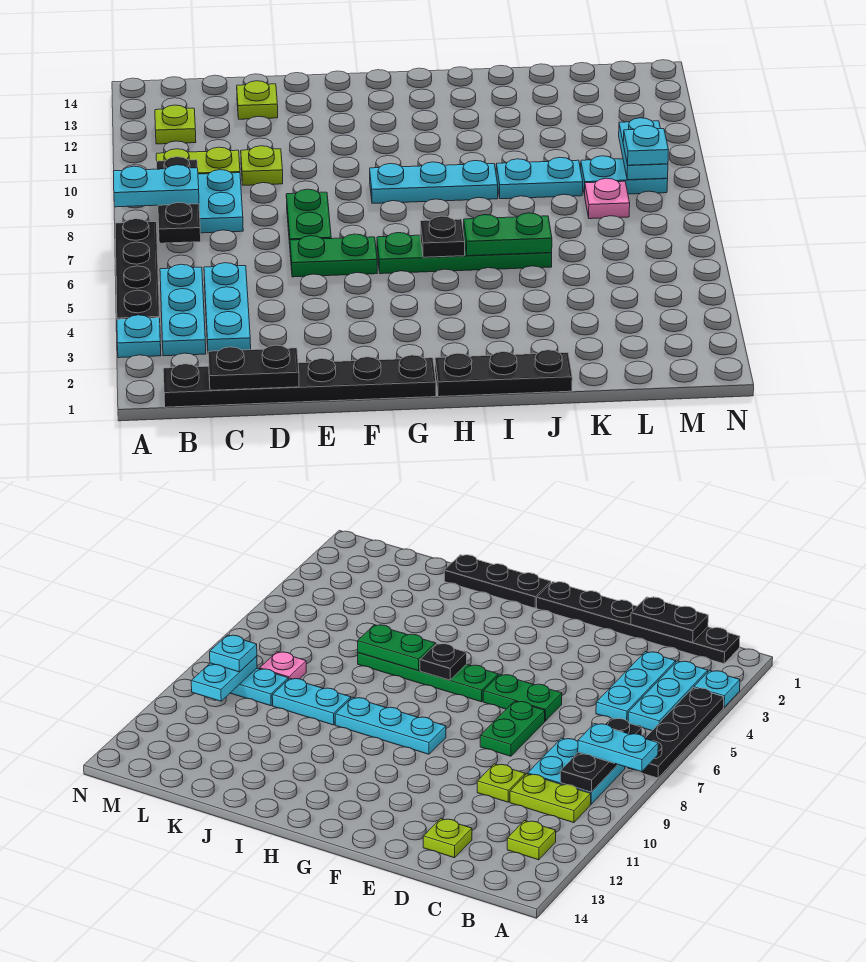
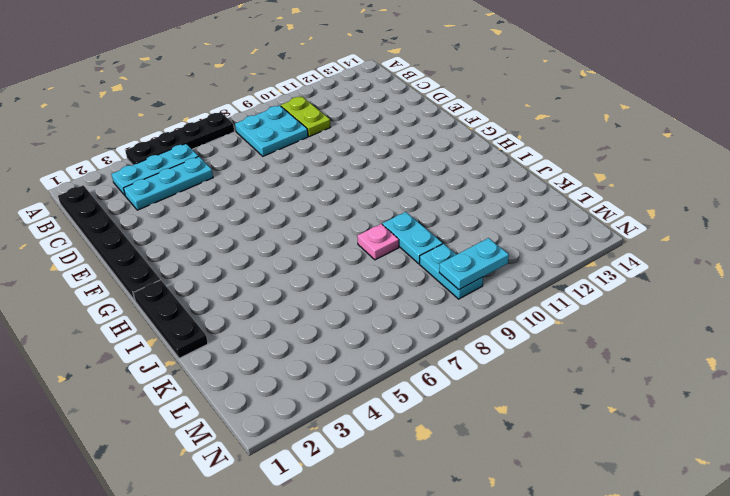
pink 1x1 plate [357,224,399,260] -> pink 1x1 plate moved to [585,178,630,219]
none -> cyan 1x1 plate [117,315,161,358]
none -> lime 1x1 plate [155,105,196,144]
none -> lime 1x1 plate [241,146,283,185]

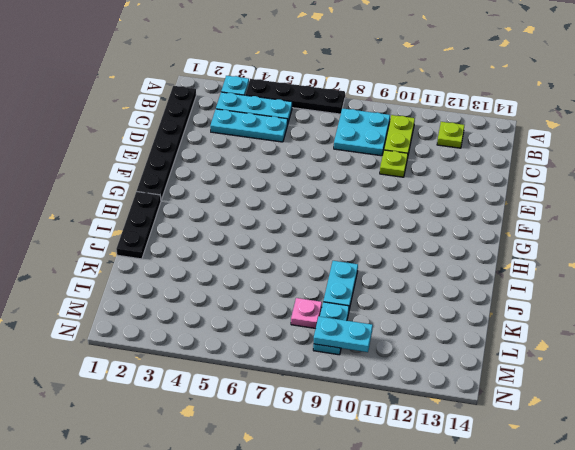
none -> lime 1x1 plate [237,81,278,119]
none -> green 1x2 plate [290,234,377,277]
none -> green 1x2 plate [286,189,331,244]

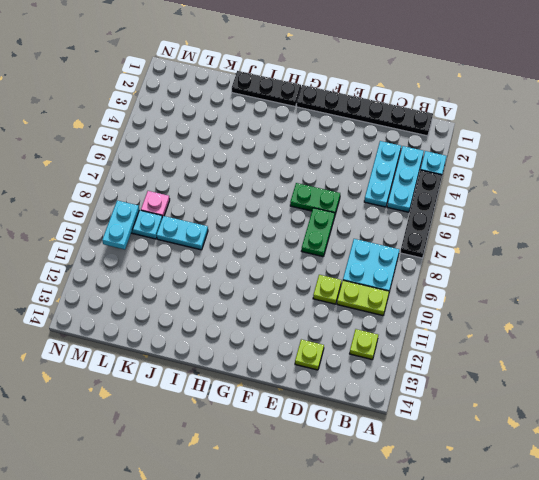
none -> green 1x4 plate [377,233,552,274]
none -> cyan 1x3 plate [370,161,498,203]
none -> black 1x3 plate [156,157,201,243]

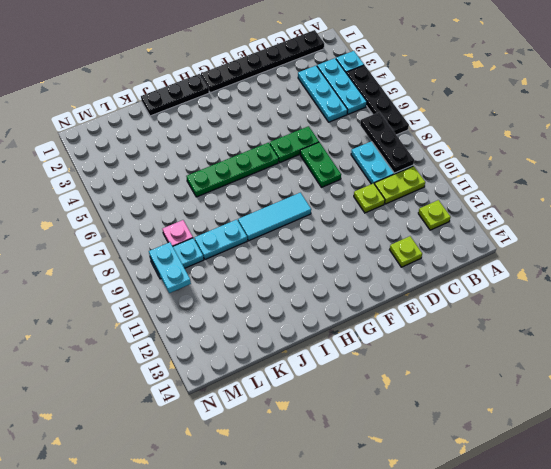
cyan 1x3 tile [238,193,311,241] -> cyan 1x3 plate [370,161,498,203]
none -> black 1x2 plate [208,345,299,390]
none -> black 1x1 plate [420,216,465,257]
none -> green 1x2 plate [464,213,552,256]

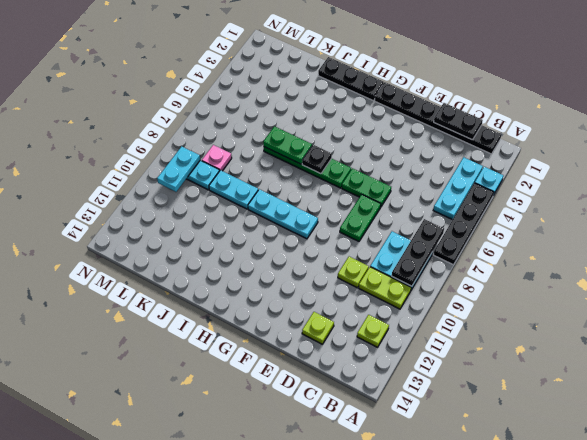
none -> cyan 1x3 plate [204,263,251,352]
none -> cyan 1x2 plate [113,165,199,207]
none -> cyan 1x1 plate [623,125,669,165]

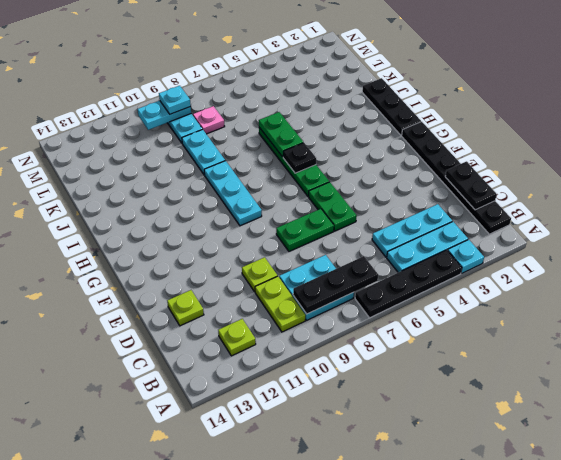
none -> cyan 1x2 plate [113,165,199,207]

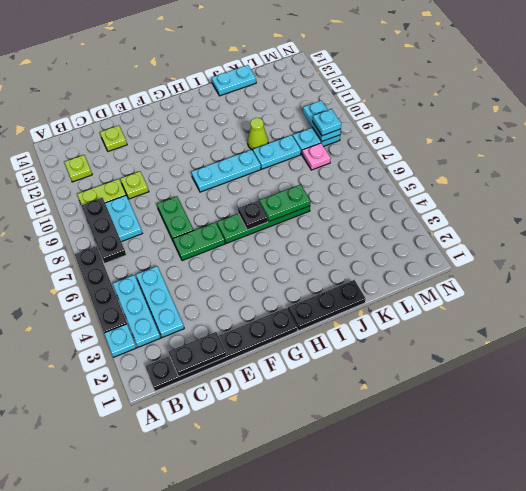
lime 1x1 cone [248,118,268,150] -> none
cyan 1x2 plate [212,65,256,96] -> cyan 1x2 plate moved to [113,165,199,207]

